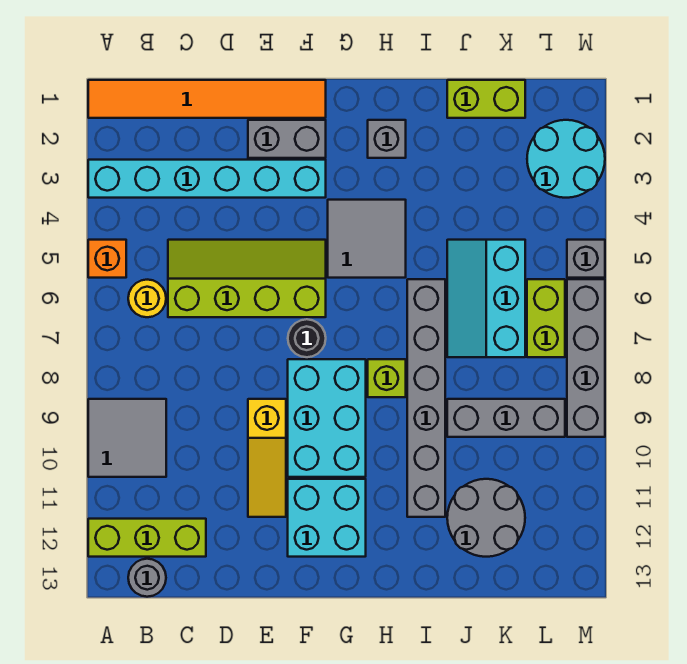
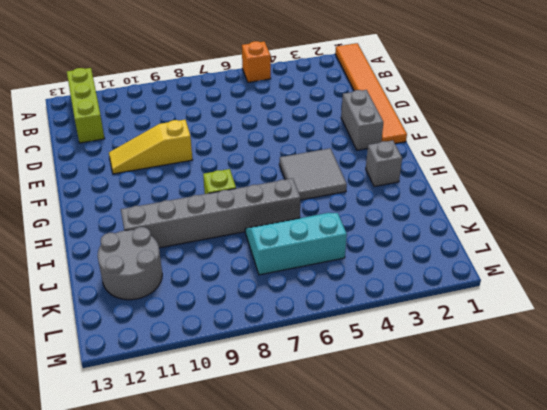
none -> cyan 1x6 brick [88,160,326,198]
none -> grey 2x2 tile [88,399,166,477]
none -> yellow 1x1 round brick [128,280,166,317]

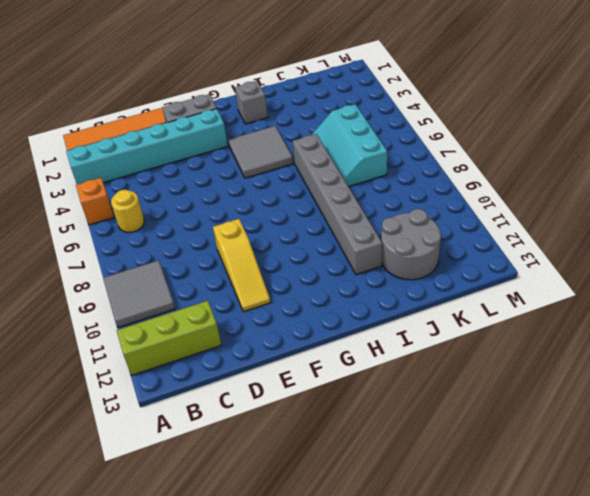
none -> grey 1x1 round brick [128,559,166,597]
none -> lime 2x4 slope [168,240,326,317]
none -> black 1x1 round brick [288,319,326,357]

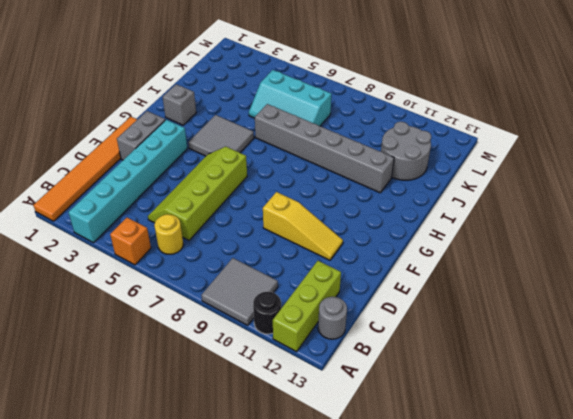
black 1x1 round brick [253,292,281,334] -> black 1x1 round brick moved to [288,319,326,357]
none -> cyan 2x3 brick [288,359,366,477]
none -> cyan 2x2 brick [288,479,366,557]
none -> lime 1x1 brick [368,359,406,397]

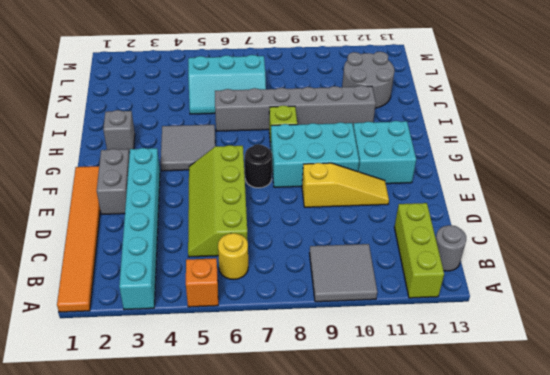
none -> lime 1x2 brick [447,80,525,118]
none -> grey 1x3 brick [447,399,565,437]
none -> cyan 2x2 round brick [527,120,605,198]

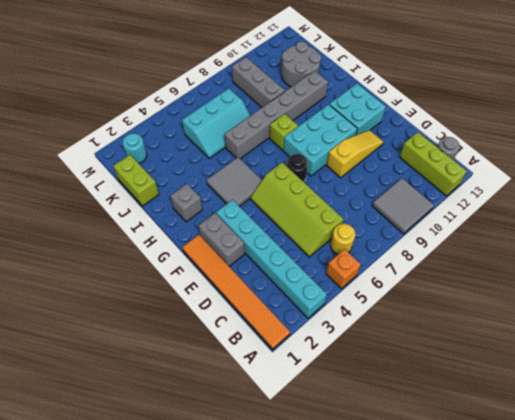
cyan 1x1 round brick [123,133,147,163] -> cyan 2x2 round brick [527,120,605,198]
none -> lime 1x2 brick [527,279,565,357]
none -> grey 1x1 brick [567,240,605,278]
none -> grey 1x4 brick [567,279,605,437]

